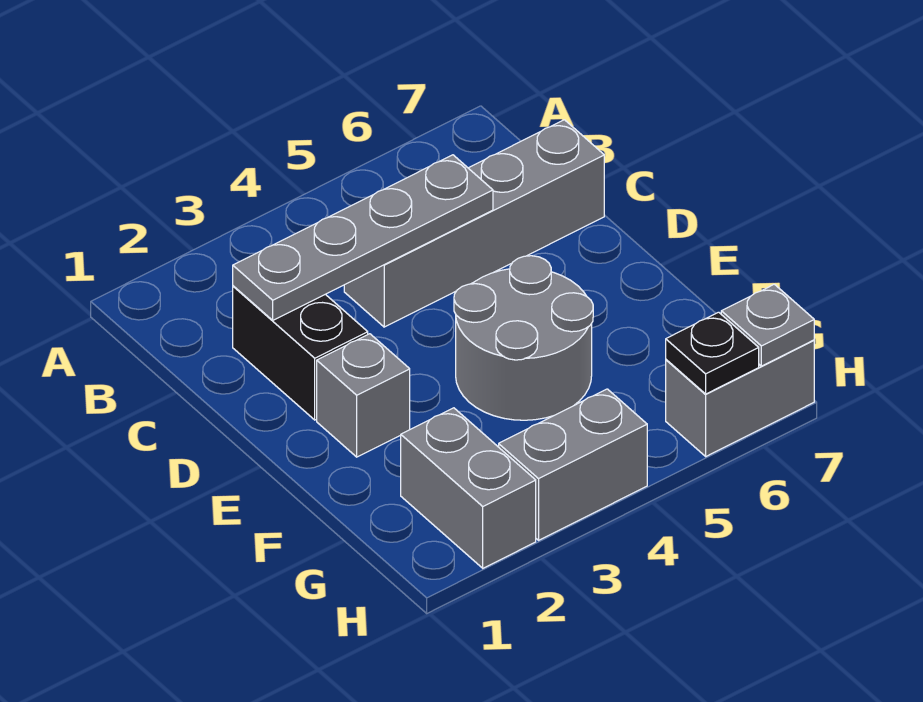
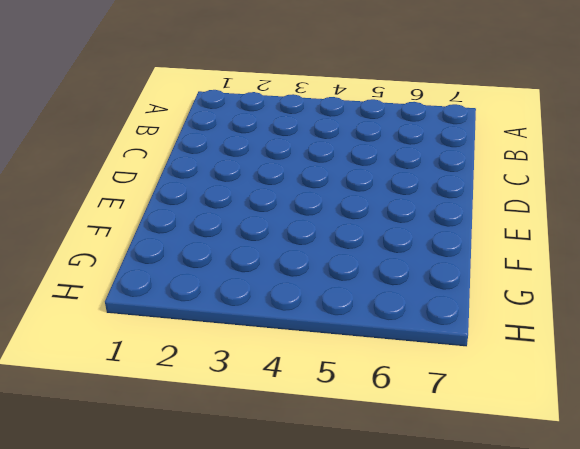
none -> black 1x2 brick [233,286,368,420]
none -> grey 1x4 brick [344,120,604,327]

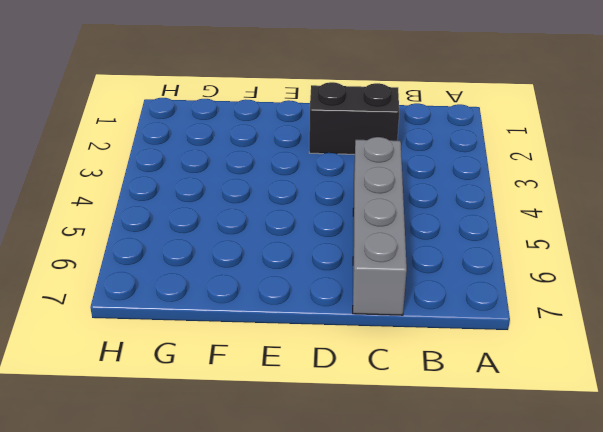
none -> grey 1x1 brick [317,334,410,457]
none -> grey 2x2 round brick [454,256,593,420]

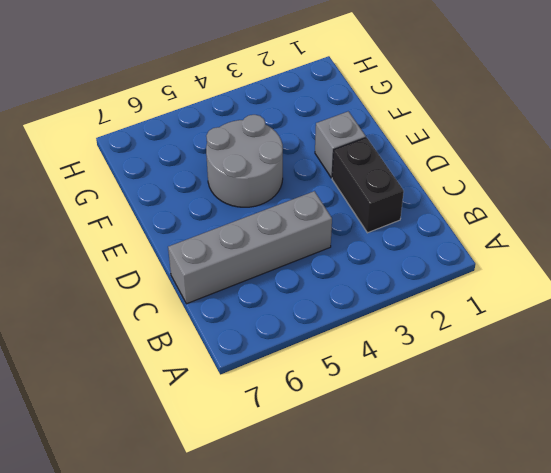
none -> grey 1x2 brick [401,408,536,568]
none -> grey 1x2 brick [499,389,647,540]

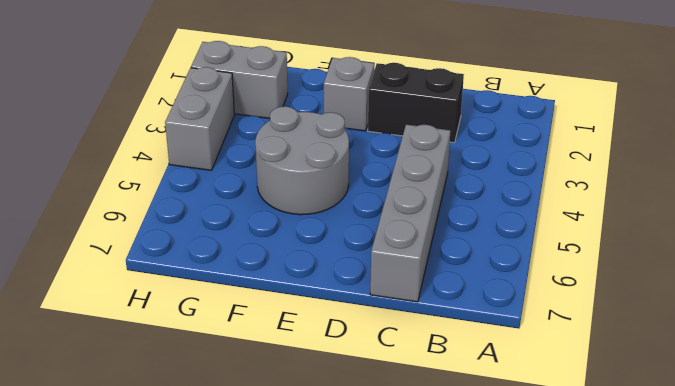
none -> grey 1x2 brick [666,340,814,456]
none -> grey 1x4 plate [233,155,493,320]

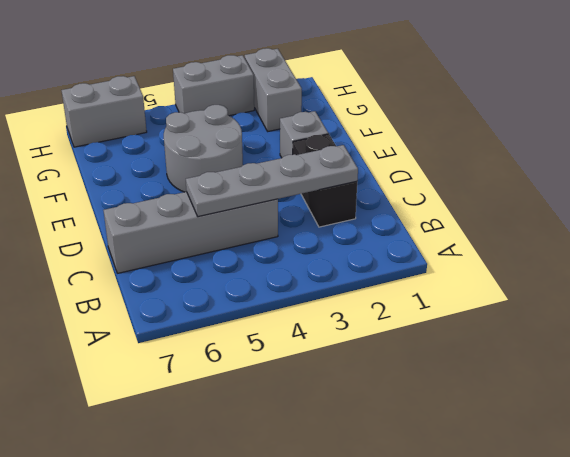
none -> black 1x1 plate [666,312,759,394]
none -> grey 1x1 plate [721,284,814,366]

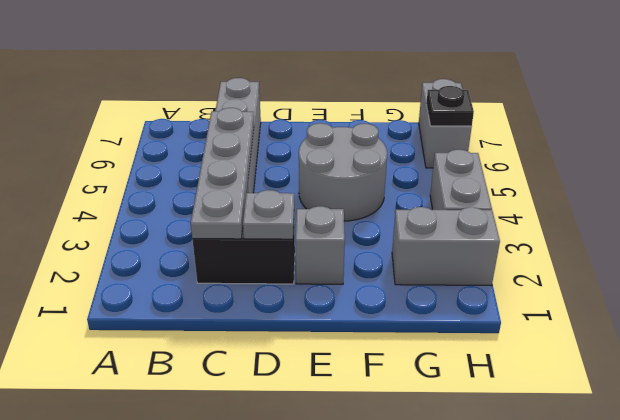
grey 1x1 plate [243,190,294,239] -> grey 1x1 plate moved to [721,284,814,366]

